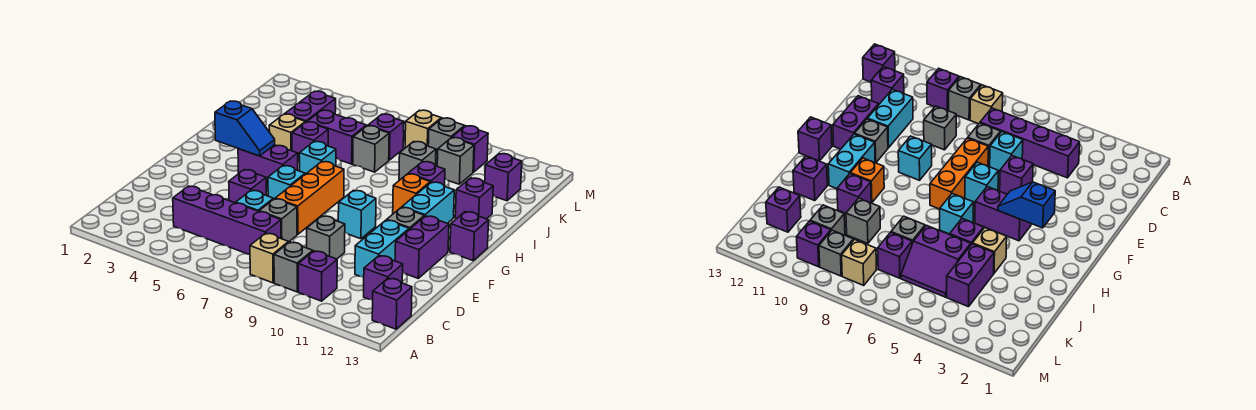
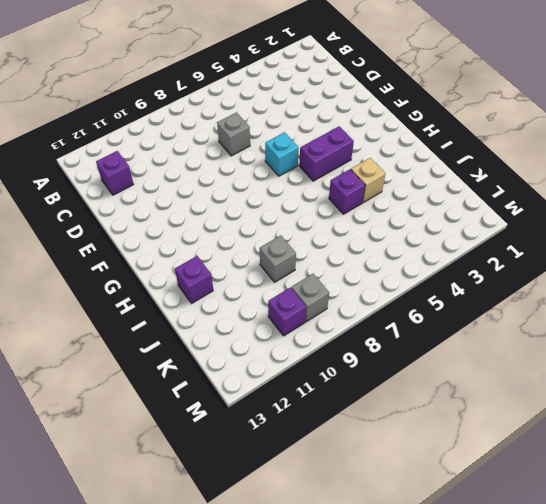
none -> tan 1x1 brick [250,233,289,283]
none -> grey 1x1 brick [274,242,313,292]
none -> purple 1x1 brick [298,251,337,301]
none -> purple 1x1 brick [372,278,412,329]

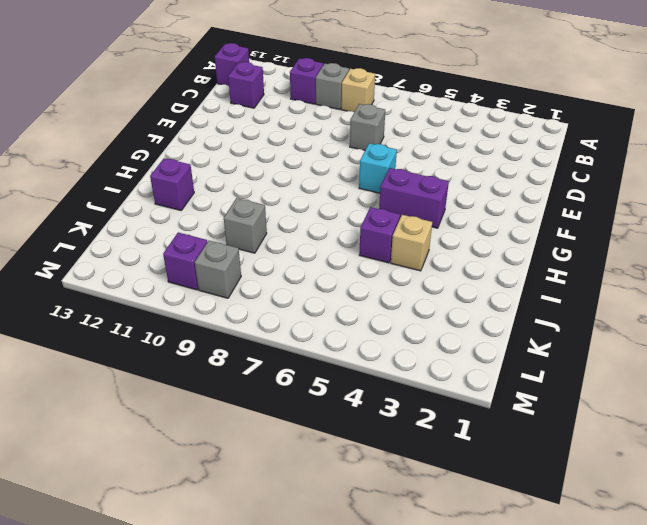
none -> purple 1x4 brick [173,186,281,254]
none -> cyan 1x1 brick [236,190,273,211]
none -> grey 1x1 brick [307,216,345,259]
none -> cyan 1x2 brick [355,220,409,277]

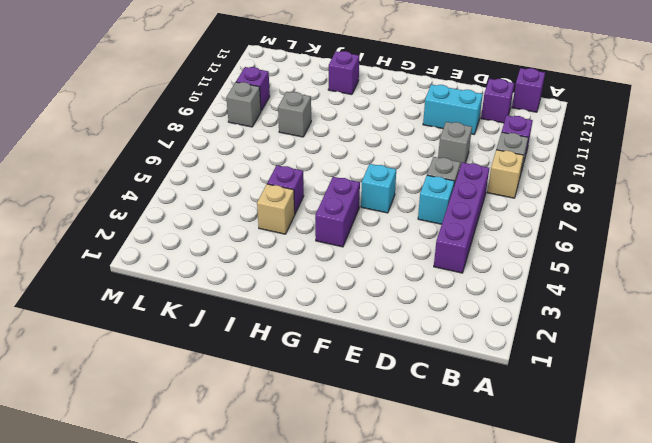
none -> purple 1x1 brick [229,170,266,203]
none -> orange 1x3 brick [275,162,344,234]
none -> purple 1x2 brick [395,216,449,278]
none -> cyan 1x1 brick [338,190,376,239]

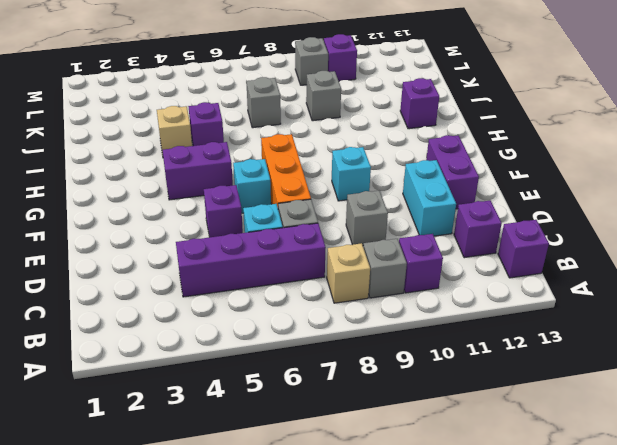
none -> grey 1x1 brick [387,207,424,229]
none -> cyan 1x2 brick [402,182,454,223]
none -> purple 1x1 brick [450,212,489,260]
none -> cyan 1x1 brick [299,141,336,174]

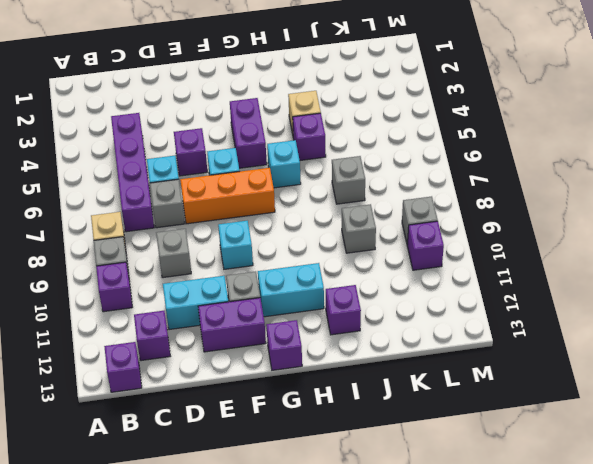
none -> orange 1x1 brick [393,174,430,214]
none -> purple 1x1 brick [408,162,445,186]
none -> purple 1x2 brick [285,91,336,122]
none -> purple 2x2 slope [307,110,367,164]

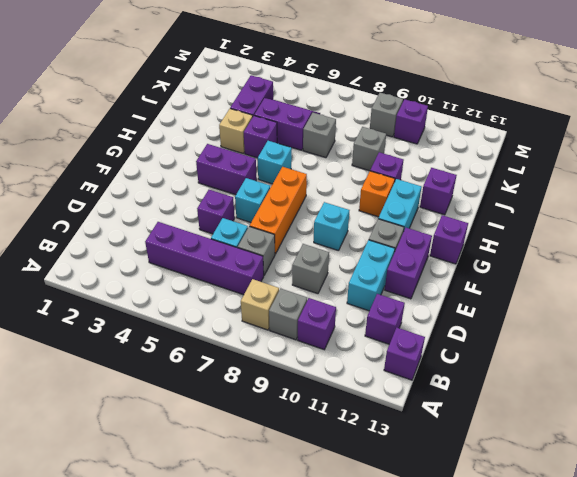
none -> purple 1x1 brick [368,114,404,160]
none -> grey 1x1 brick [437,138,474,184]
none -> purple 1x1 brick [485,154,522,201]
none -> tan 1x1 brick [405,110,441,148]

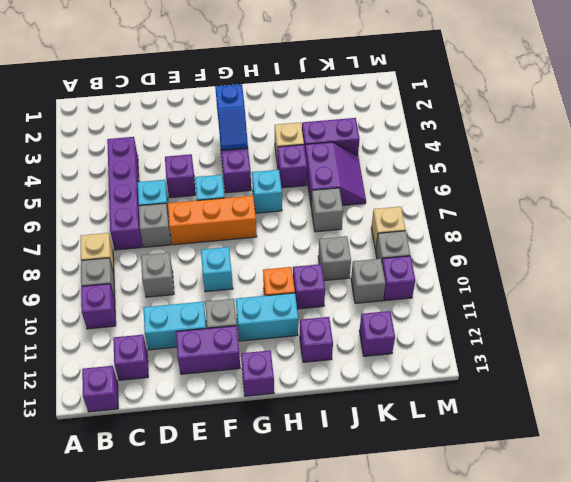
none -> purple 1x1 brick [368,114,404,160]

